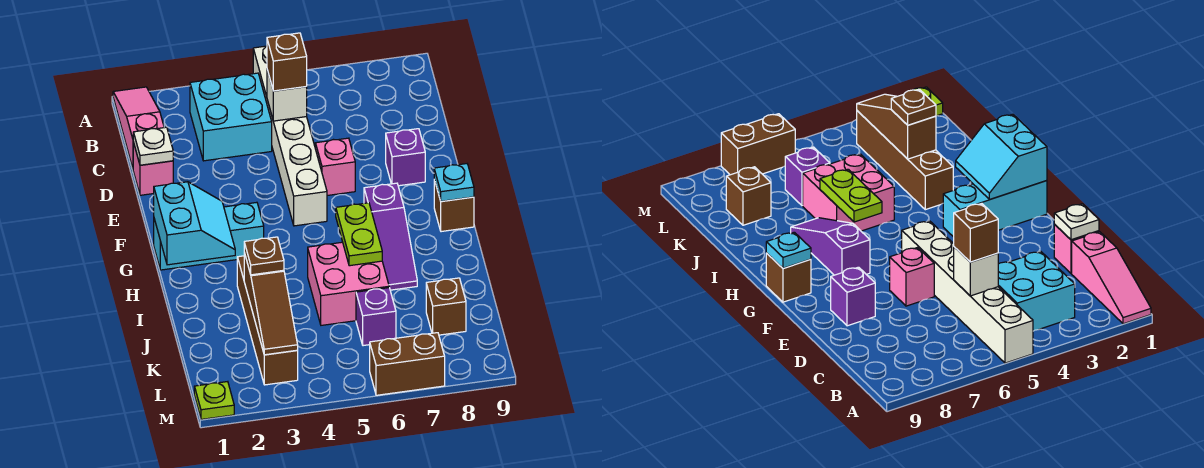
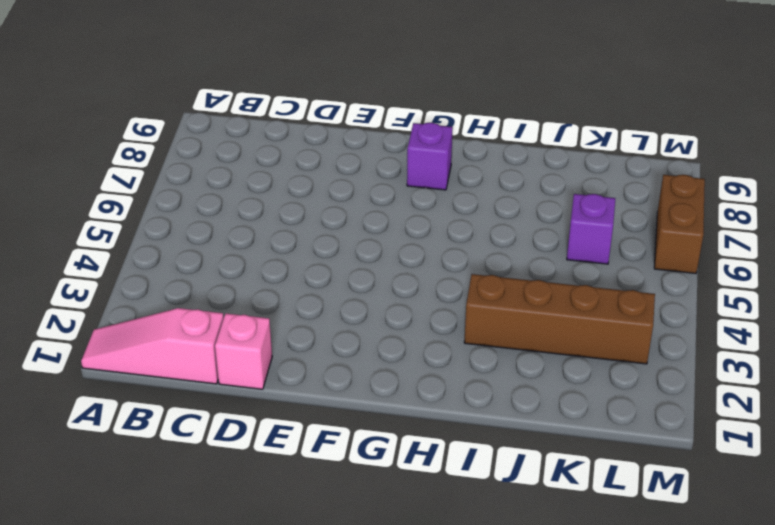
purple 1x1 brick [407,123,453,190] -> purple 1x1 brick moved to [386,129,425,186]
none -> white 1x6 brick [253,46,327,226]
none -> cyan 2x2 brick [190,73,272,161]
none -> pink 1x1 brick [315,138,355,196]

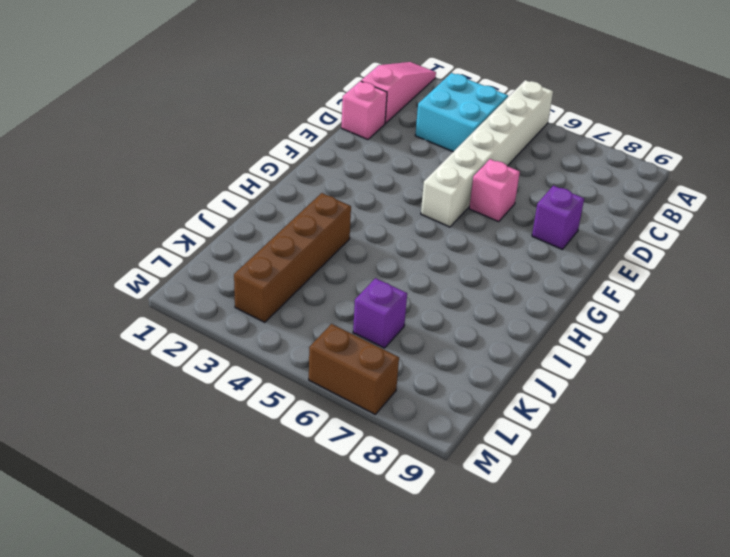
none -> cyan 1x3 brick [154,202,264,270]
none -> purple 1x3 slope [364,183,417,290]
none -> brown 1x1 brick [434,180,474,232]

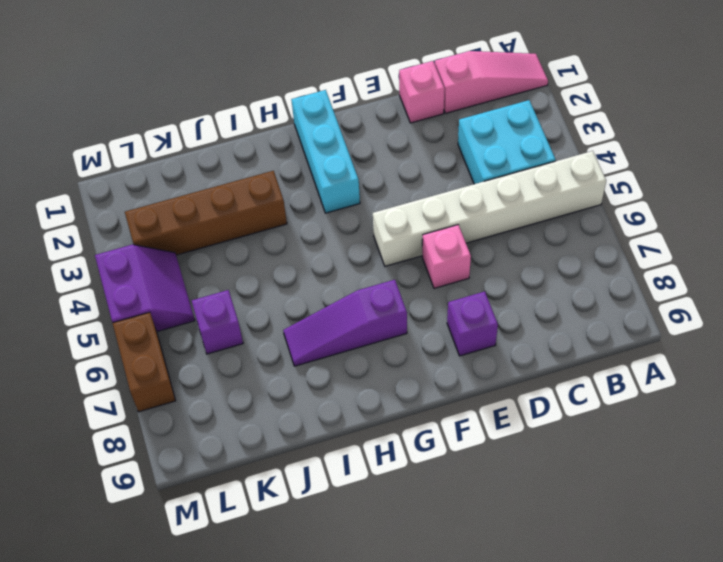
purple 2x2 slope [95,245,195,332] -> none
none -> brown 1x1 brick [434,180,474,232]
none -> pink 2x2 brick [308,242,389,325]
none -> brown 1x1 brick [426,278,466,335]

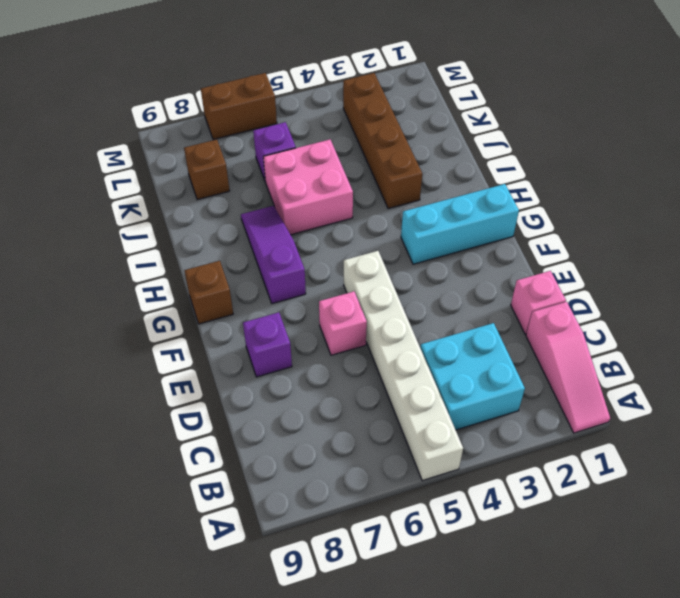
none -> lime 1x1 plate [194,382,234,419]
none -> white 1x1 brick [267,70,307,121]
none -> white 1x1 plate [133,127,173,165]

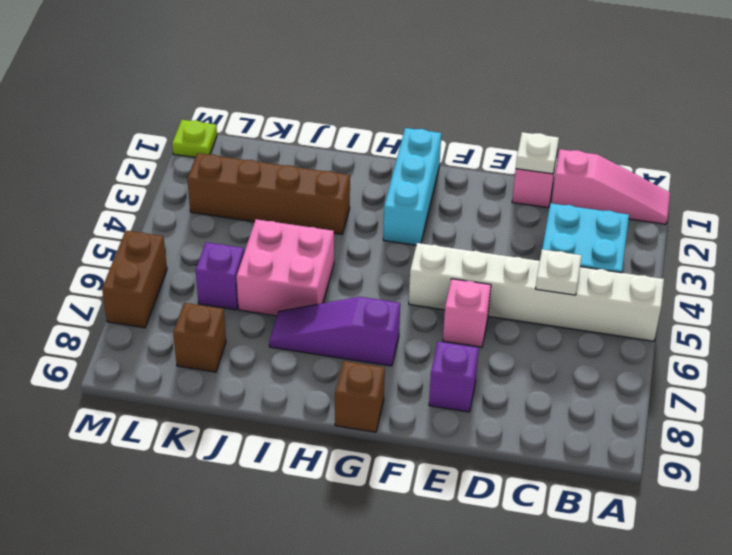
white 1x1 plate [536,249,582,295] -> white 1x1 brick [267,70,307,121]
none -> cyan 2x2 slope [154,182,235,265]
none -> cyan 1x1 plate [434,164,474,201]
none -> lime 1x2 plate [336,203,382,266]

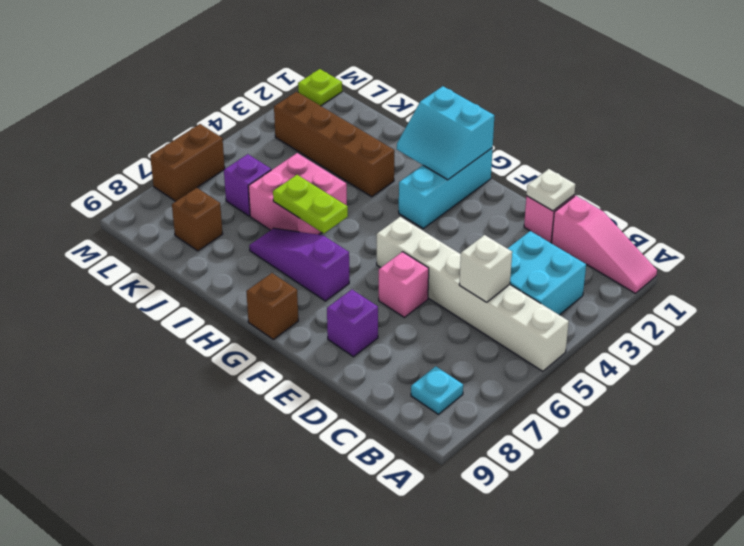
cyan 1x1 plate [411,366,463,414] -> cyan 1x1 plate moved to [434,164,474,201]
none -> brown 1x3 slope [244,253,298,355]
none -> brown 1x1 brick [267,33,307,91]
none -> brown 1x1 plate [244,237,284,275]

